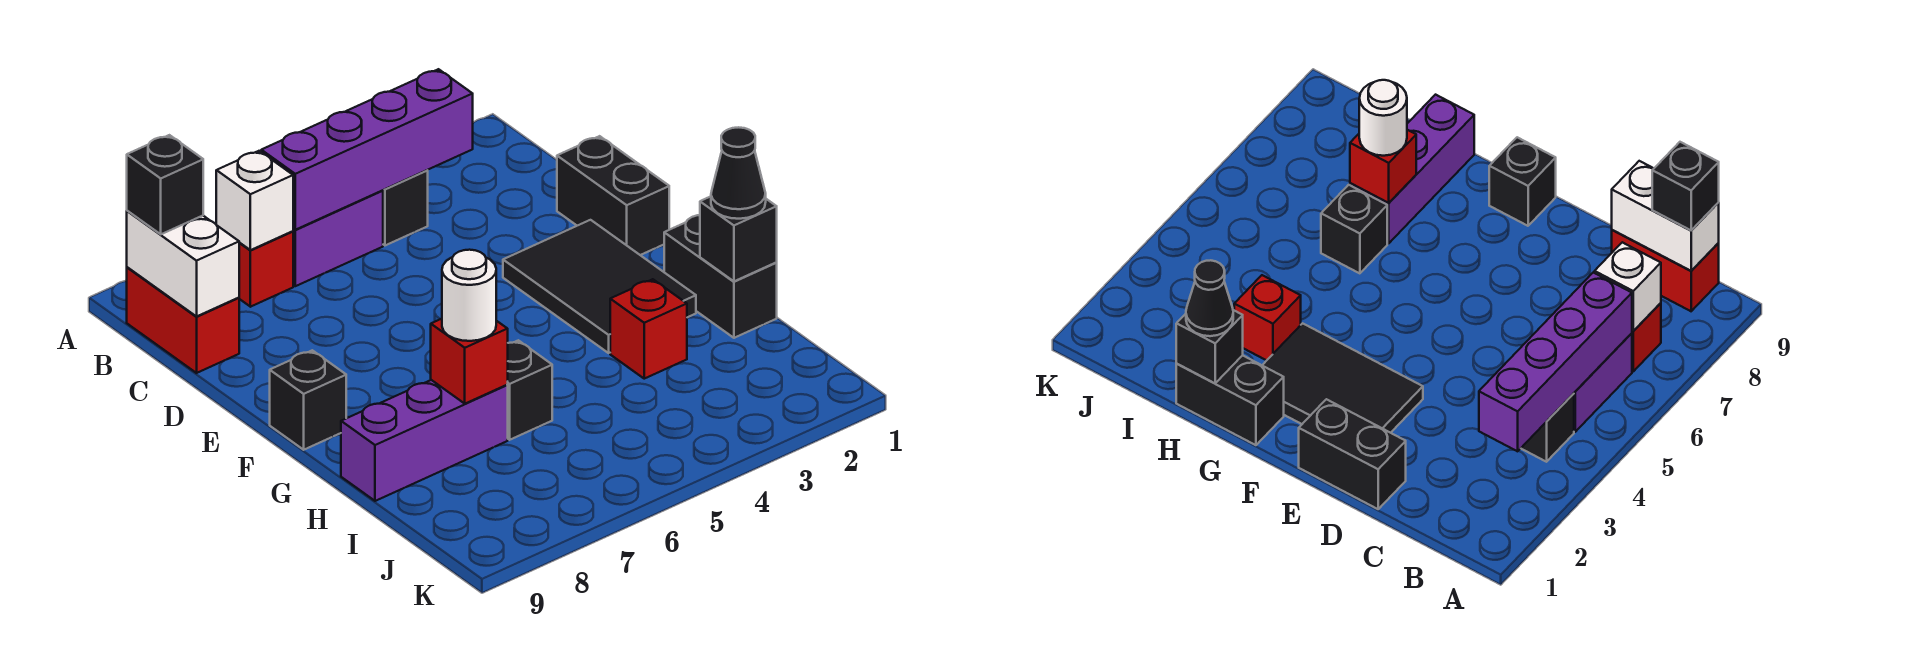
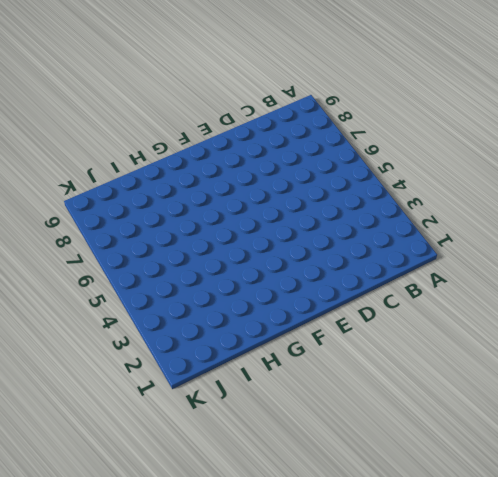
none -> black 1x1 brick [383,170,428,245]
none -> purple 1x2 brick [293,191,383,286]
none -> red 1x1 brick [239,231,293,307]

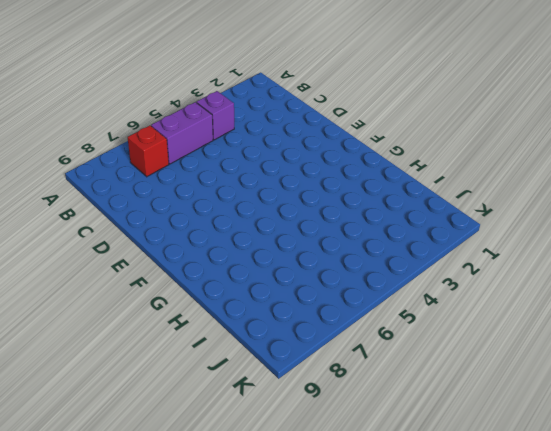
purple 1x1 brick [197,91,234,140] -> black 1x1 brick [383,170,428,245]
none -> red 1x2 brick [127,267,239,373]
none -> black 1x2 brick [557,136,669,255]
none -> black 2x3 tile [503,220,696,353]

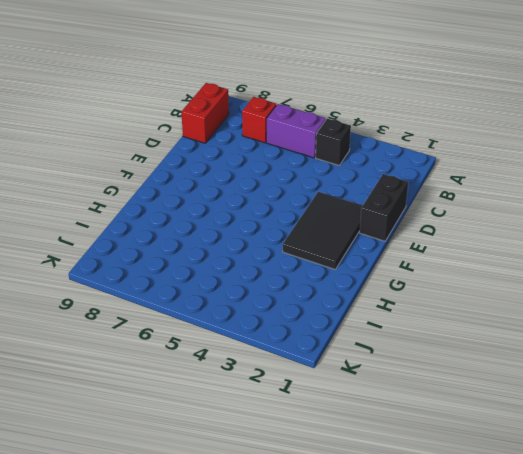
none -> black 1x1 brick [270,350,346,450]
none -> black 1x2 brick [664,215,777,338]
none -> red 1x1 brick [610,279,687,379]

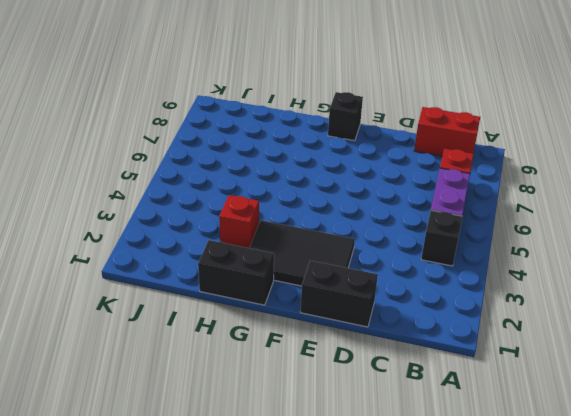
none -> black 1x1 brick [507,340,552,440]
none -> purple 1x3 brick [341,380,508,501]
none -> purple 1x4 brick [261,69,473,230]

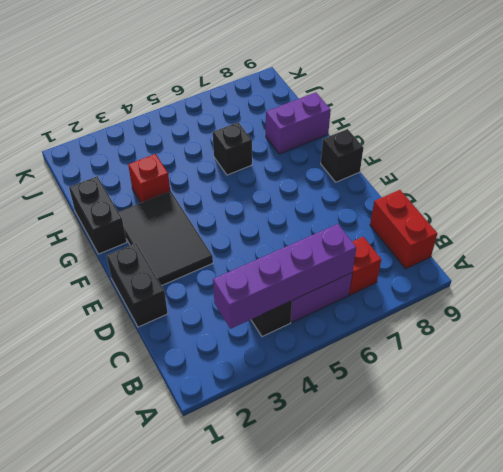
purple 1x2 brick [266,92,331,154] -> purple 1x3 brick [341,380,508,501]
none -> white 1x1 brick [216,151,293,250]
none -> white 1x2 brick [127,211,239,316]
none -> black 1x1 brick [700,196,777,281]

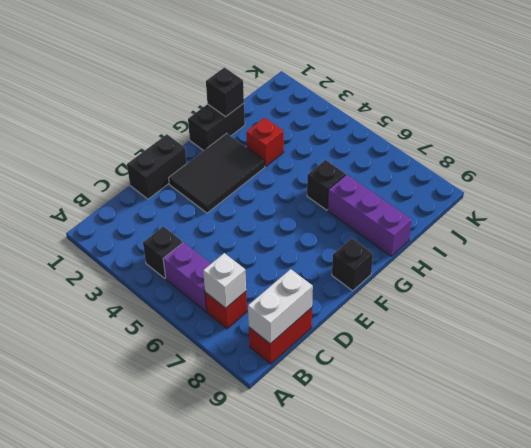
none -> purple 1x4 brick [261,69,473,230]
none -> red 1x1 brick [431,319,508,404]
none -> black 1x1 brick [127,135,203,234]

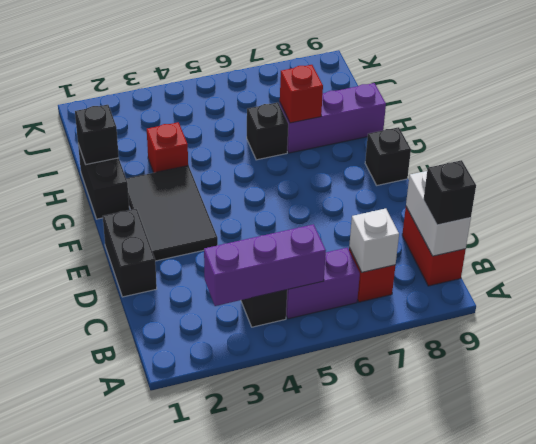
purple 1x3 brick [204,224,326,306] -> purple 1x4 brick [261,69,473,230]
none -> black 1x1 cone [711,127,766,219]
none -> white 1x1 round brick [442,250,496,341]

